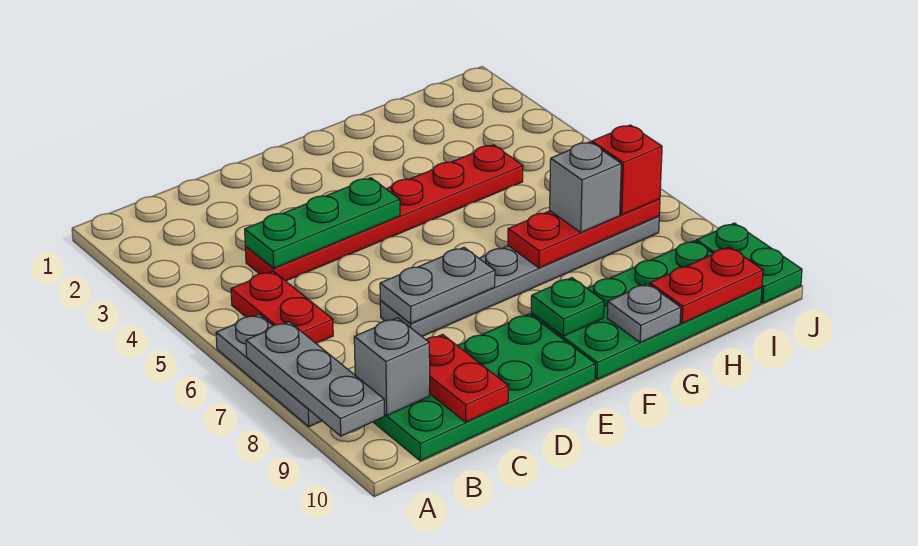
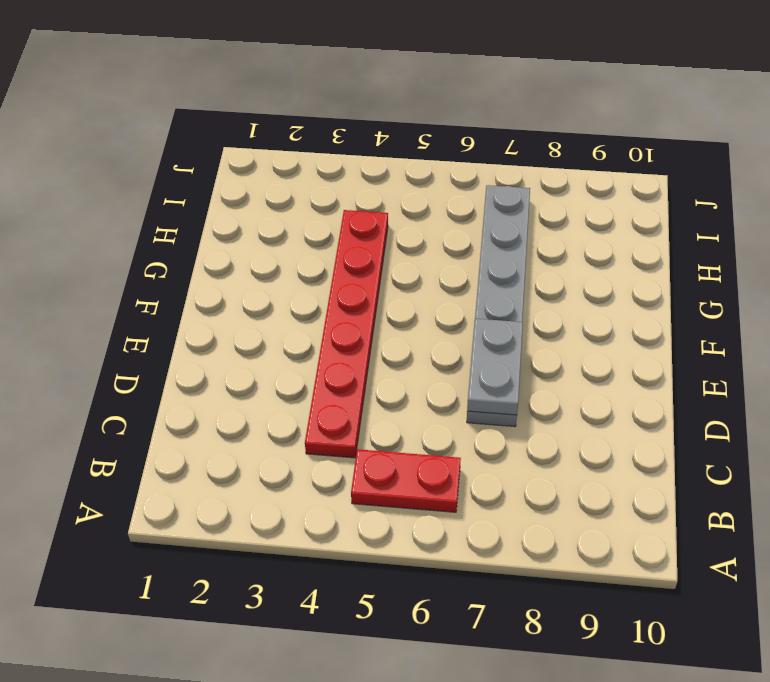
none -> grey 1x3 plate [216,314,322,427]
none -> green 2x4 plate [373,314,595,461]
none -> green 2x4 plate [531,241,762,380]

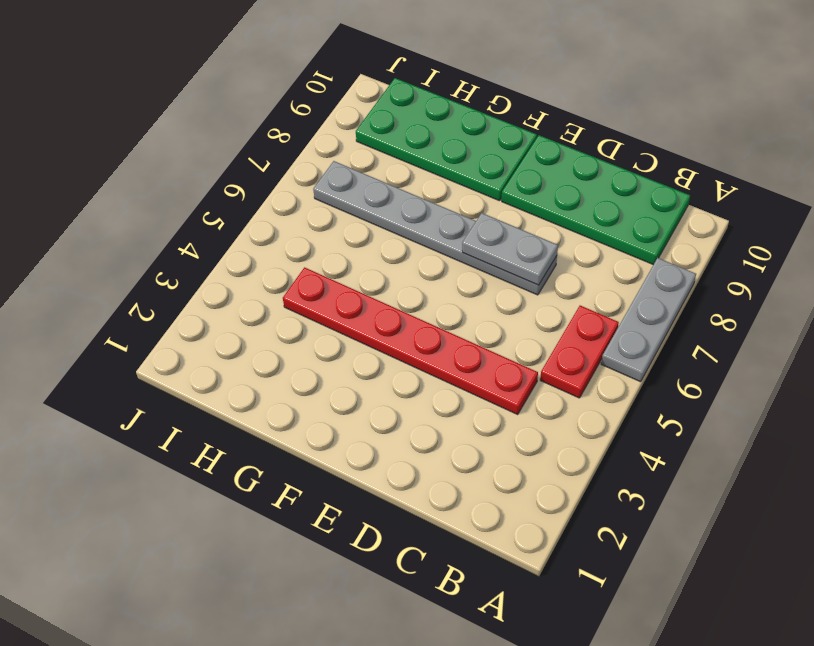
none -> green 1x2 plate [696,223,802,303]
none -> grey 1x3 plate [246,322,384,436]
none -> grey 1x1 brick [354,318,430,416]

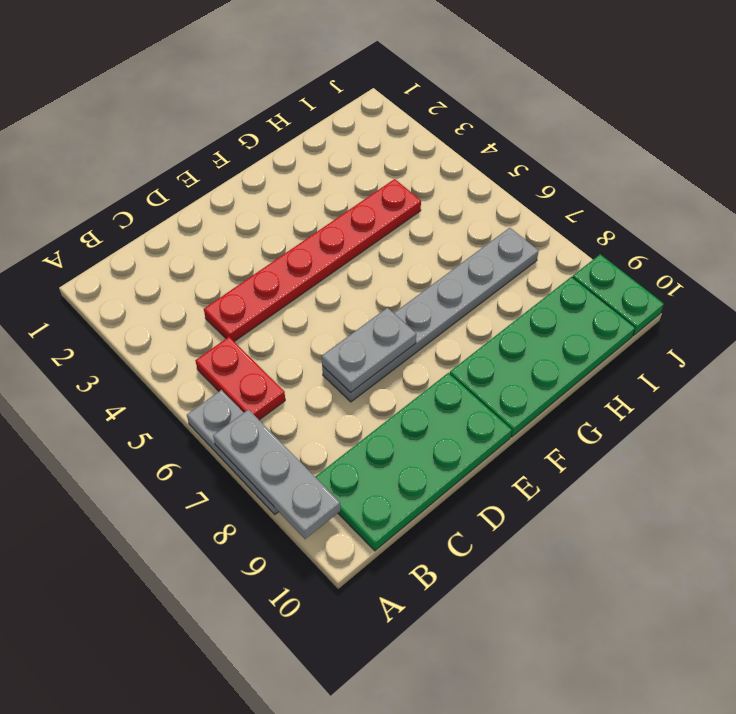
none -> grey 1x1 brick [354,318,430,416]
none -> green 1x3 plate [245,178,400,268]
none -> red 1x2 plate [426,334,508,422]

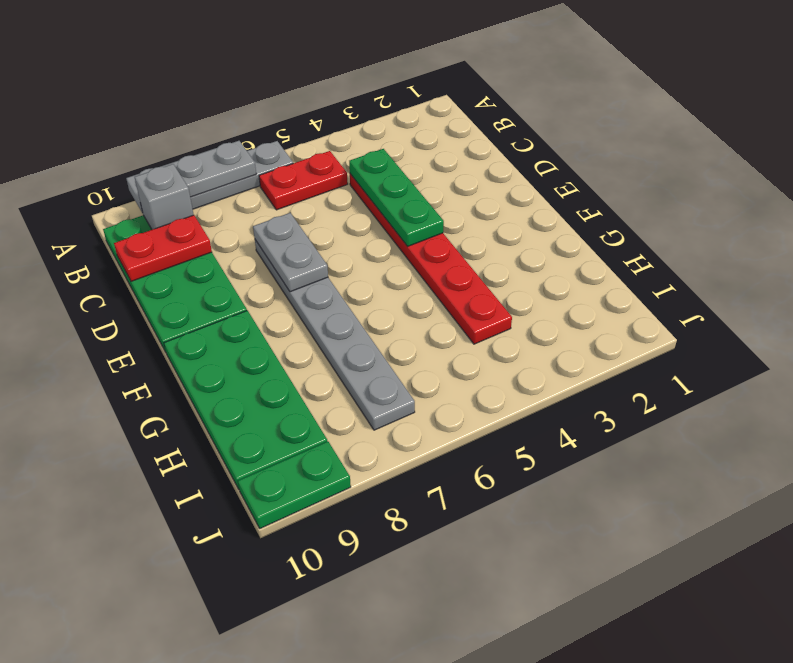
none -> green 1x1 plate [531,278,604,336]
none -> red 1x3 plate [508,199,660,268]
none -> grey 1x1 plate [607,284,681,342]

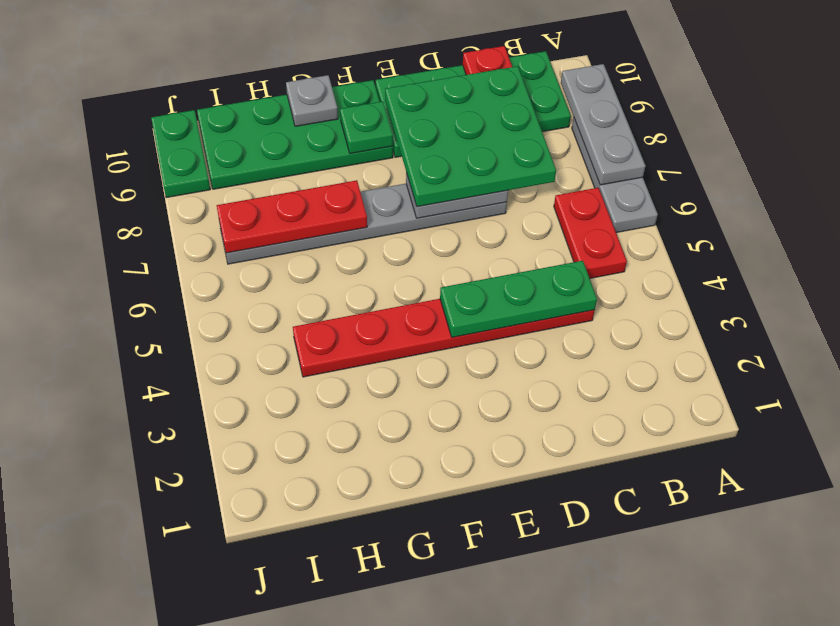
green 3x3 plate [385,66,556,207] -> none
none -> grey 1x1 brick [354,318,430,416]
none -> red 1x2 plate [650,247,763,323]
none -> grey 1x1 brick [550,142,621,232]

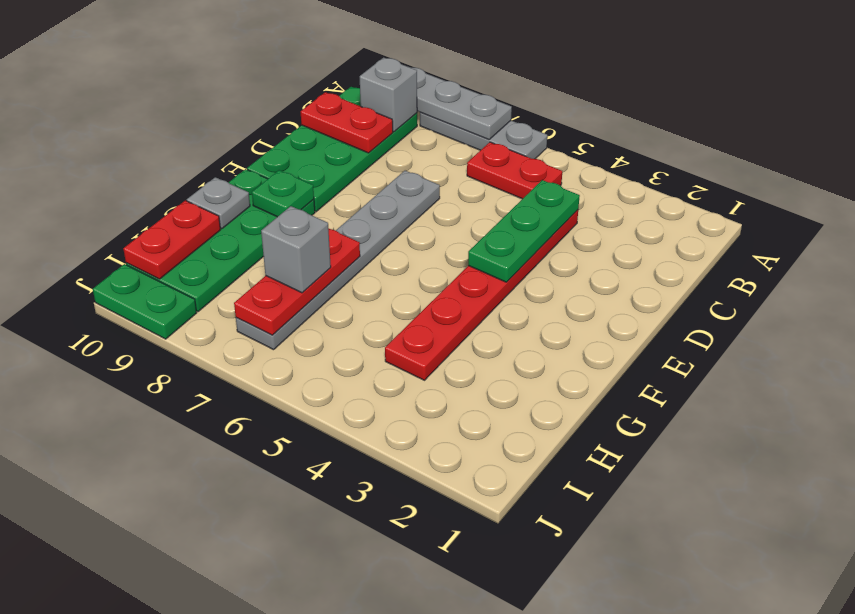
none -> grey 1x2 plate [380,247,495,324]
none -> red 1x1 brick [592,125,662,215]

